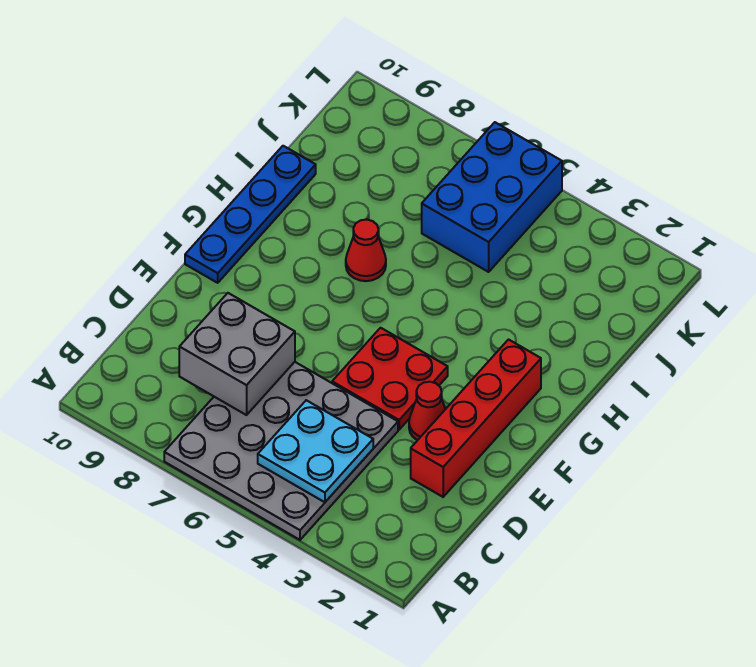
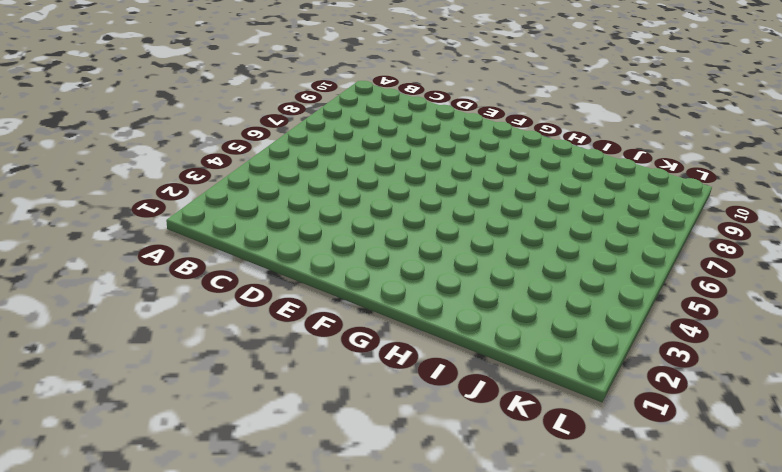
none -> grey 4x4 plate [164,362,398,540]
none -> red 1x4 brick [411,340,541,497]

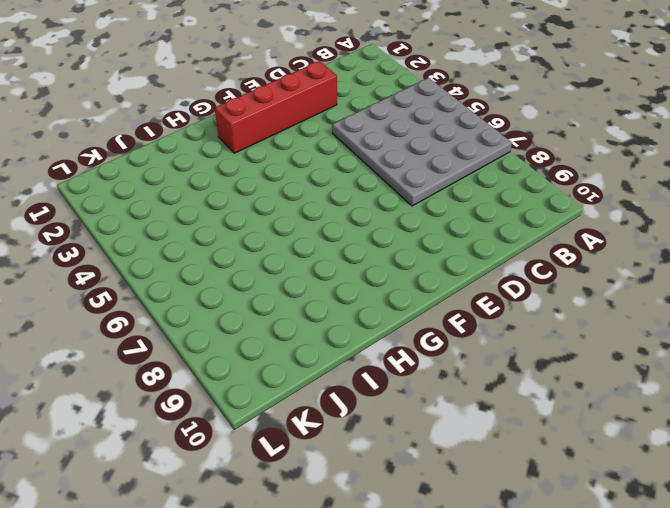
none -> red 1x1 cone [409,382,445,440]
none -> red 2x2 plate [332,328,448,430]

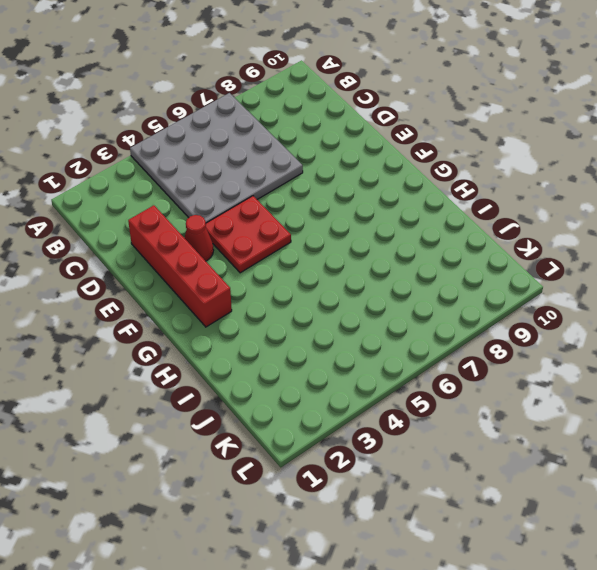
none -> blue 1x4 plate [185,146,316,283]
none -> red 1x1 cone [346,220,386,281]

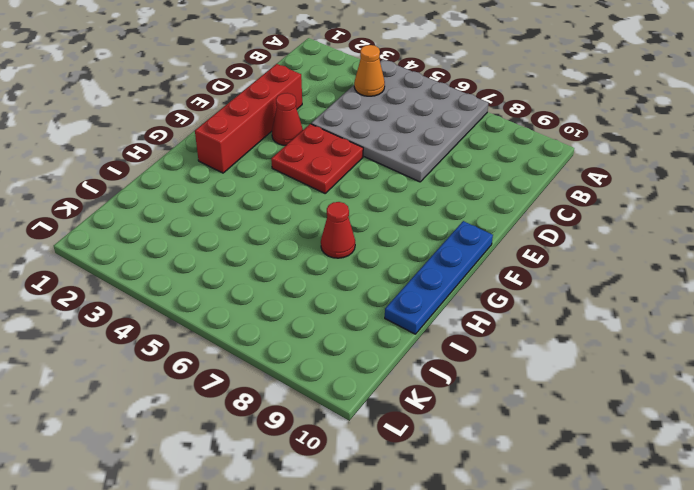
orange 1x1 cone [354,45,385,96] -> cyan 2x2 plate [258,400,373,502]
none -> blue 2x3 brick [422,122,562,272]
none -> grey 2x2 brick [179,293,295,415]

